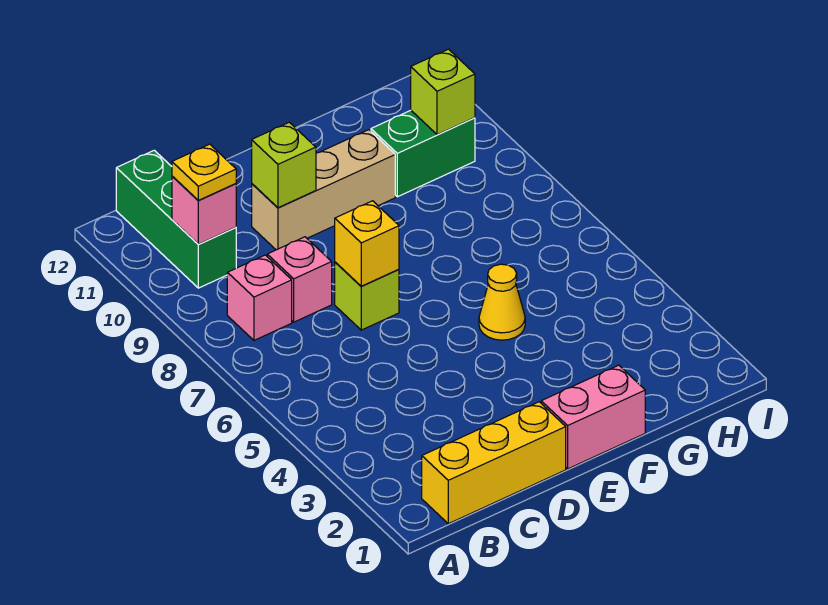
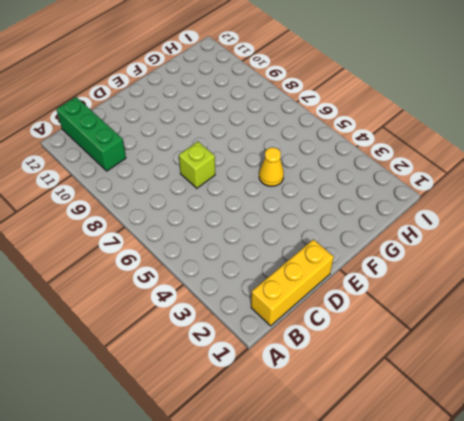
none -> pink 1x1 brick [227,255,292,340]
none -> pink 1x1 brick [267,237,332,322]
none -> tan 1x3 brick [252,130,395,250]

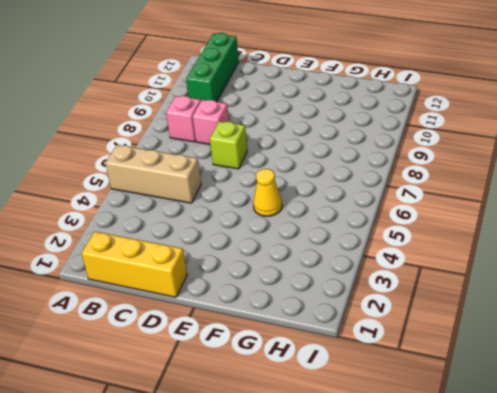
tan 1x3 brick [105,145,201,203] -> tan 1x3 brick moved to [252,130,395,250]
none -> pink 1x2 brick [541,365,645,469]
none -> green 1x2 brick [371,110,475,197]
none -> pink 1x1 brick [172,176,236,244]

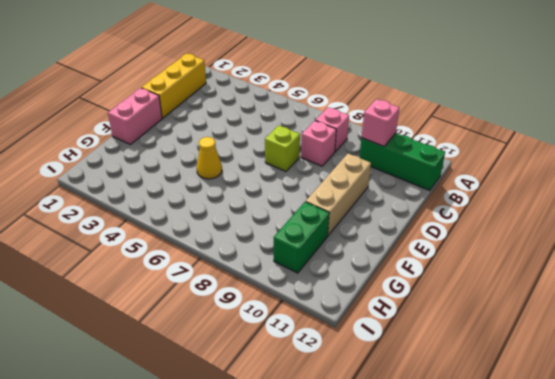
none -> yellow 1x1 brick [335,201,399,286]
none -> lime 1x1 brick [252,122,316,208]
none -> lime 1x1 brick [411,49,475,135]

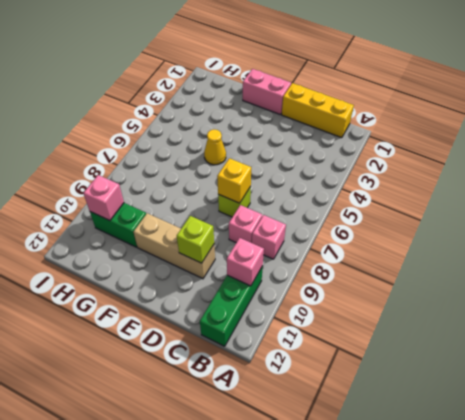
pink 1x1 brick [83,175,124,221] -> lime 1x1 brick [411,49,475,135]
none -> yellow 1x1 plate [172,144,236,200]

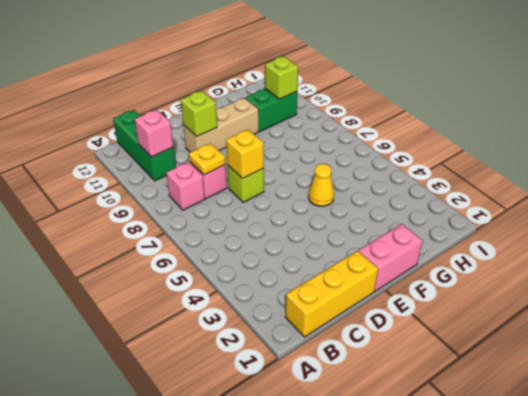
yellow 1x1 plate [189,143,226,175] -> yellow 1x1 plate moved to [172,144,236,200]

